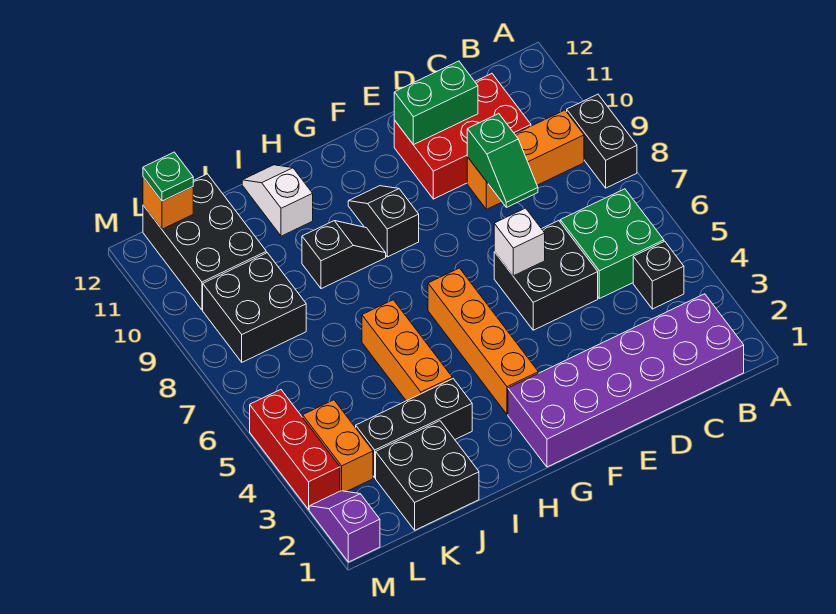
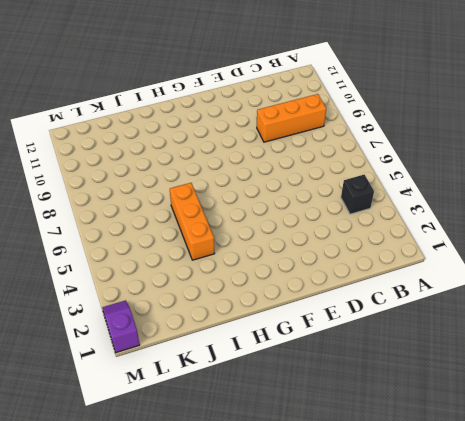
none -> black 1x2 brick [567,94,637,188]
none -> purple 2x6 brick [508,294,744,467]
none -> green 2x2 brick [560,189,664,299]

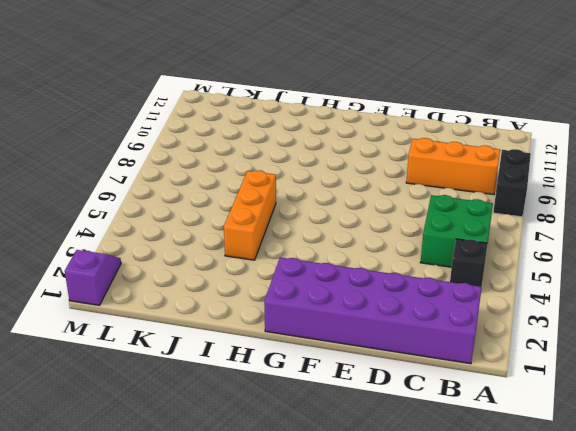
none -> red 2x3 brick [394,74,531,199]
none -> black 2x2 brick [494,221,598,330]
none -> orange 1x4 brick [428,268,538,414]

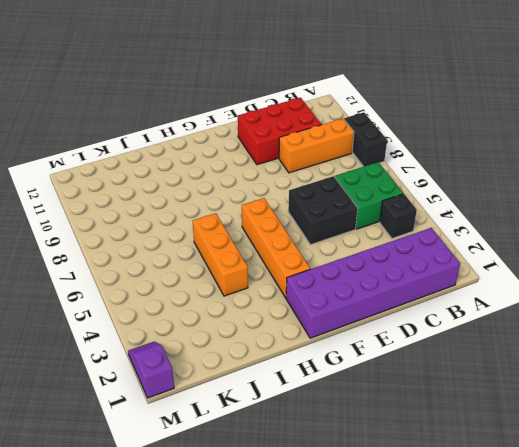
none -> black 1x2 slope [348,186,419,257]
none -> black 1x2 slope [302,221,386,289]
none -> black 1x3 brick [356,379,472,478]

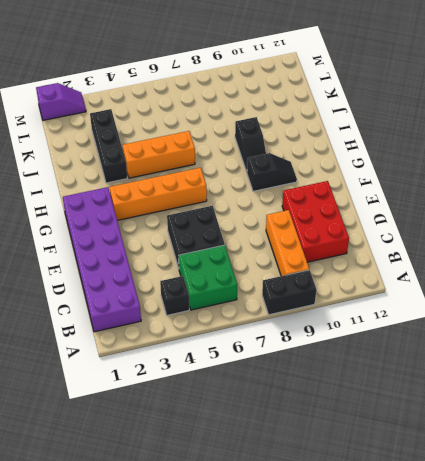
none -> white 1x2 slope [242,165,313,236]
none -> black 2x2 brick [376,421,479,530]
none -> black 2x2 brick [203,253,306,362]

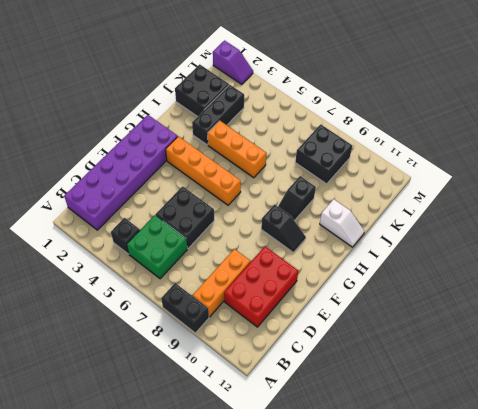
none -> black 2x3 brick [143,174,266,310]
none -> orange 1x2 brick [303,400,373,492]
none -> red 1x3 brick [250,390,340,509]

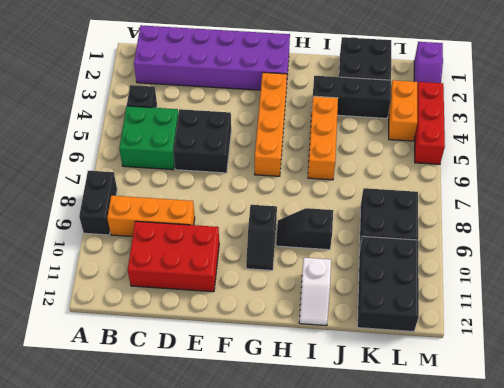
none -> green 1x2 slope [467,114,538,207]
none -> green 1x2 brick [394,61,478,145]
none -> white 1x1 brick [494,208,545,276]

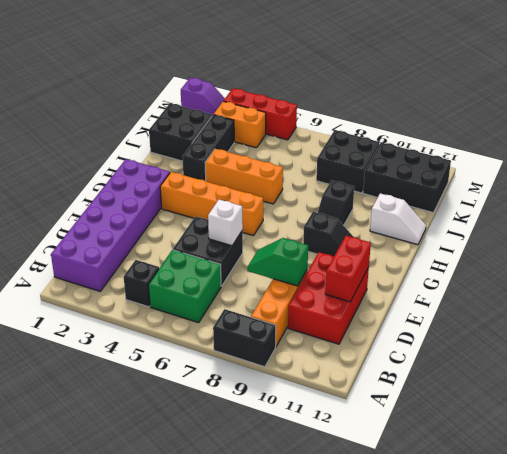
red 1x2 brick [325,236,371,302] -> green 1x2 brick [394,61,478,145]
none -> orange 1x1 brick [143,177,193,229]
none -> green 1x1 plate [143,152,193,201]

